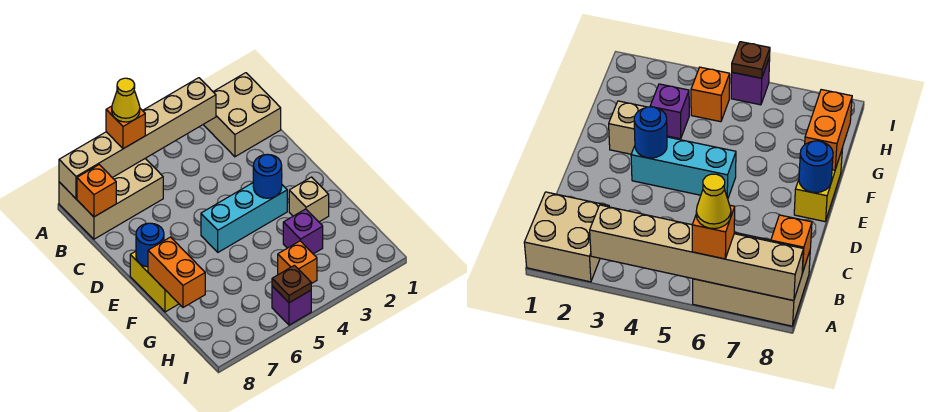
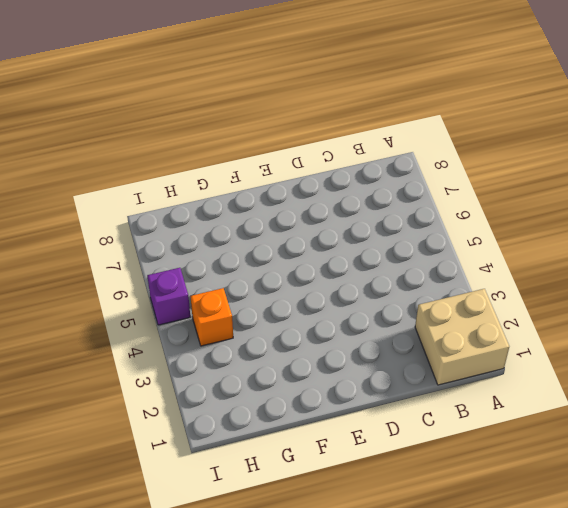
none -> tan 2x3 brick [59,159,163,239]
none -> cyan 1x3 brick [201,183,287,252]
none -> yellow 1x2 brick [130,251,179,312]

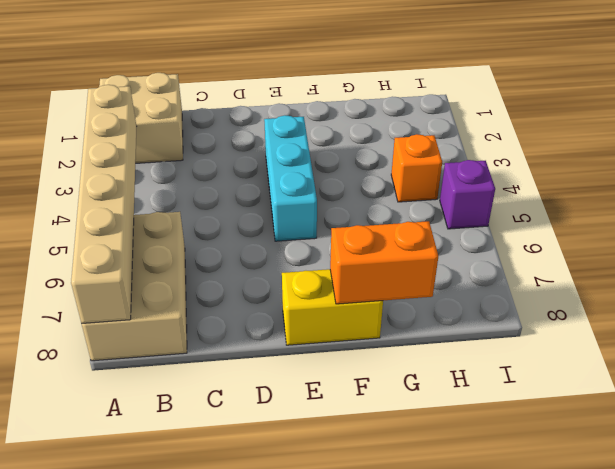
none -> tan 1x1 brick [289,177,329,222]
none -> purple 1x1 brick [283,209,323,254]
none -> orange 1x1 brick [77,165,116,217]

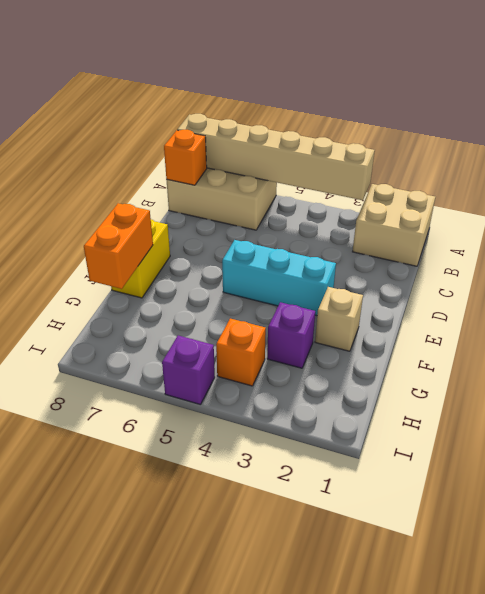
none -> blue 1x1 round brick [253,154,282,198]
none -> blue 1x1 round brick [136,223,164,267]
none -> brown 1x1 plate [272,265,311,303]

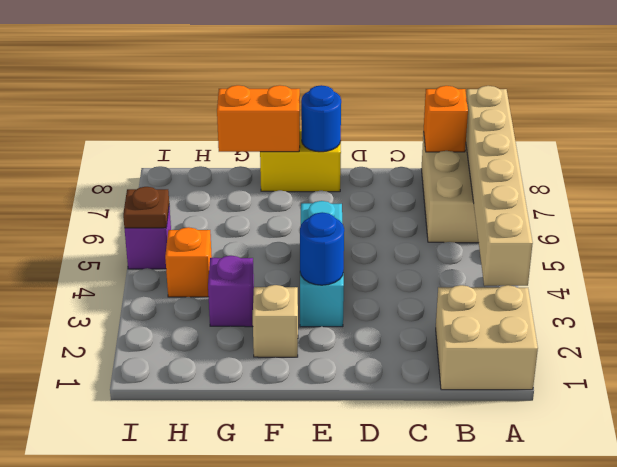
none -> orange 1x1 brick [106,106,145,149]
none -> yellow 1x1 cone [112,78,140,122]

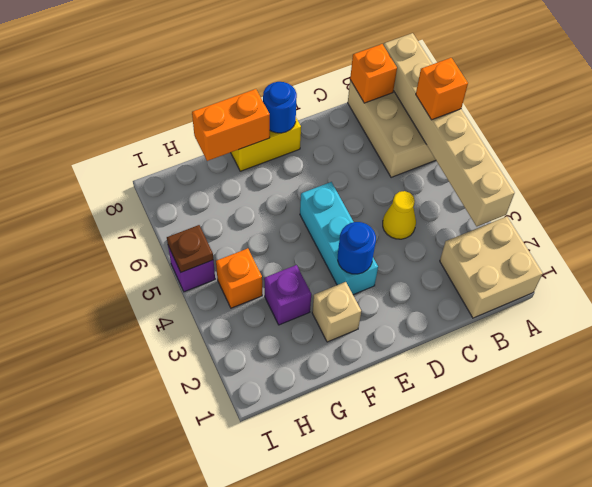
yellow 1x1 cone [383,191,416,239] -> yellow 1x1 cone moved to [112,78,140,122]

